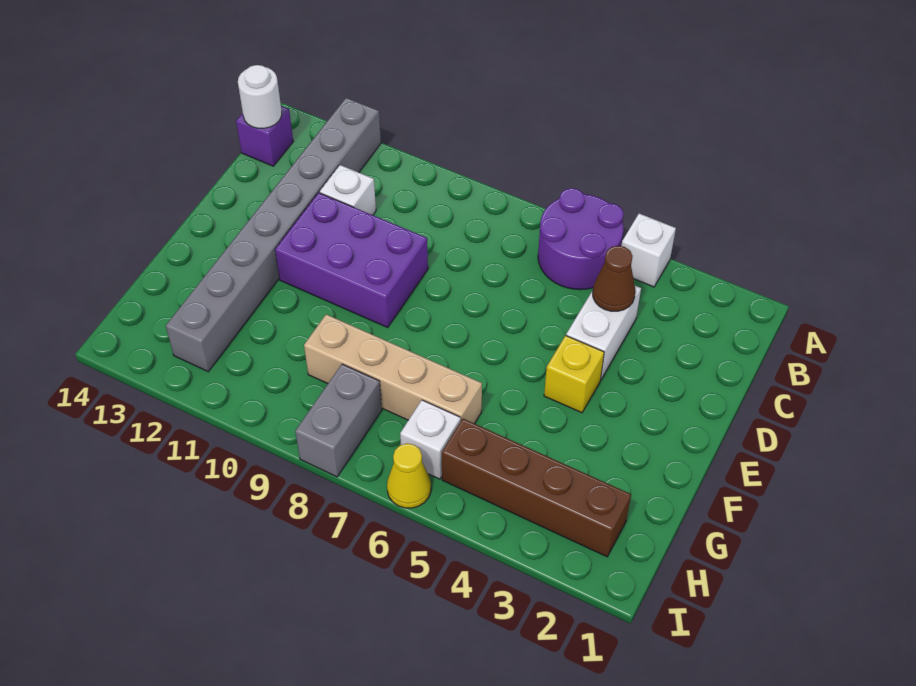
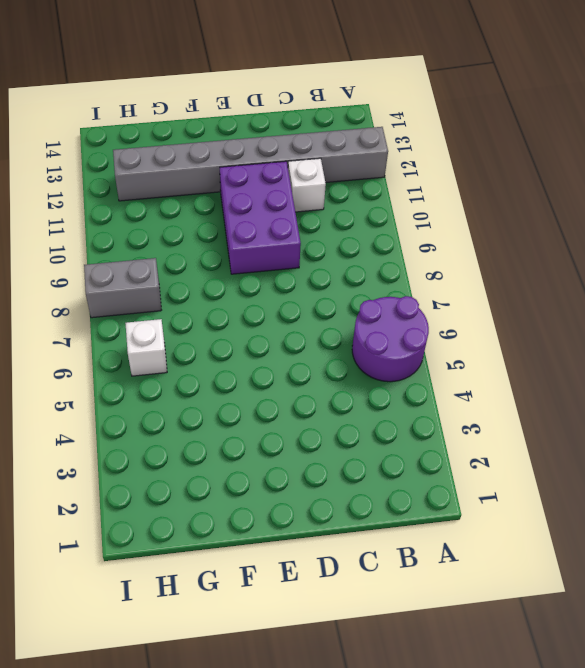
none -> white 1x1 brick [621,214,676,287]
none -> purple 1x1 brick [236,106,293,166]
none -> white 1x2 brick [566,286,641,380]

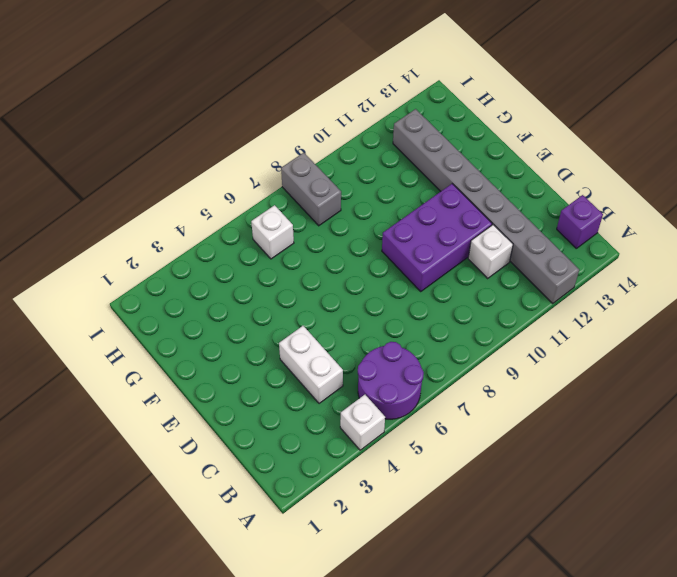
none -> yellow 1x1 brick [544,336,604,413]
none -> tan 1x4 brick [304,314,482,423]
none -> brown 1x4 brick [442,419,631,557]

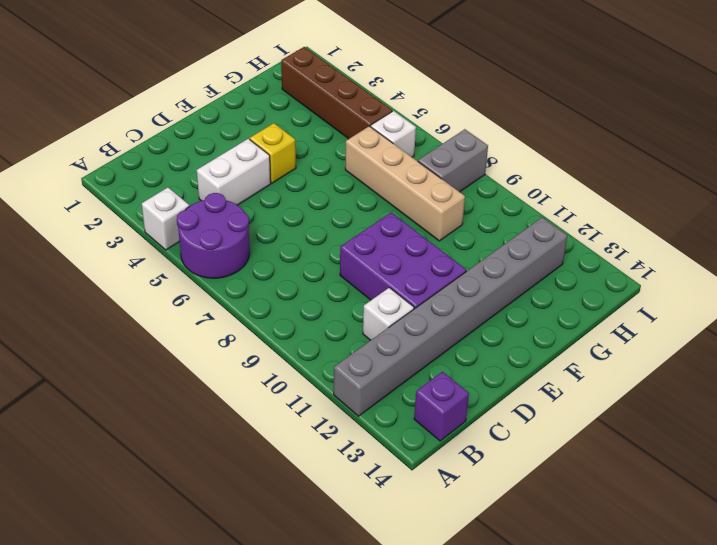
none -> yellow 1x1 cone [387,443,431,508]
none -> white 1x1 round brick [238,65,282,128]
none -> brown 1x1 cone [593,246,635,311]

